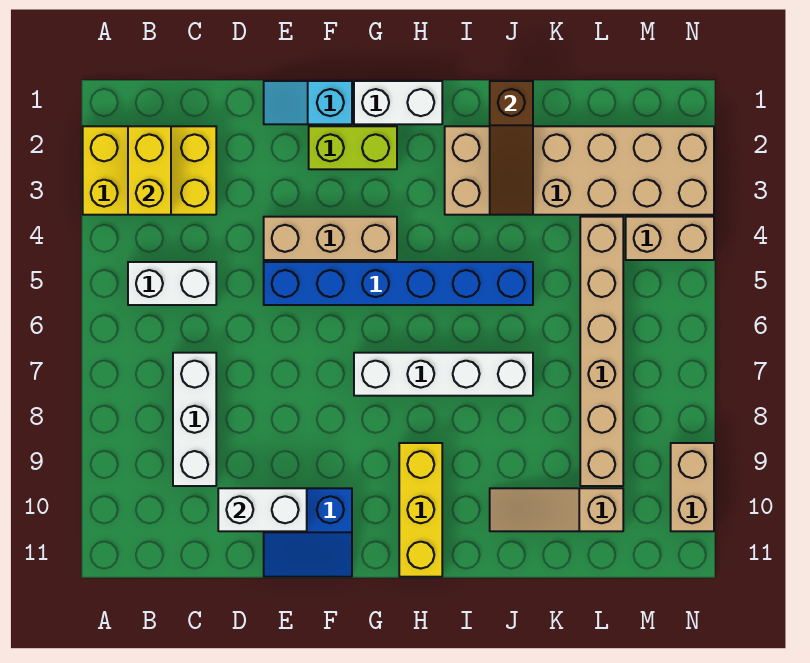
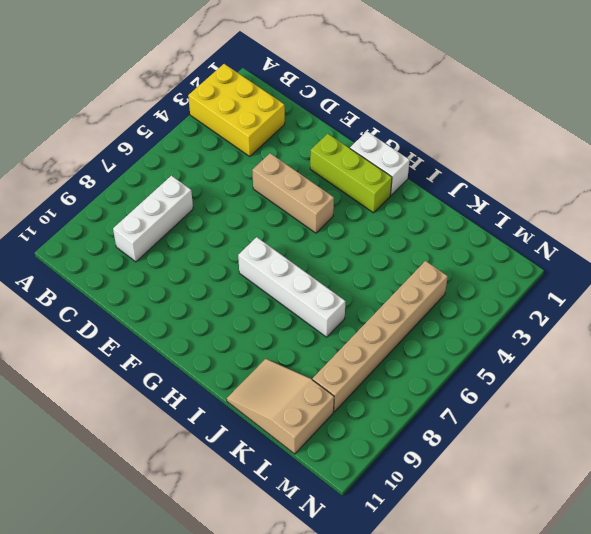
lime 1x3 brick [310,134,392,213] -> lime 1x2 brick [309,126,397,169]
tan 2x3 slope [227,359,334,454] -> tan 1x3 slope [490,488,623,531]
none -> white 1x2 brick [128,262,216,305]
none -> cyan 1x2 slope [264,81,352,124]
none -> blue 1x6 brick [264,262,533,305]

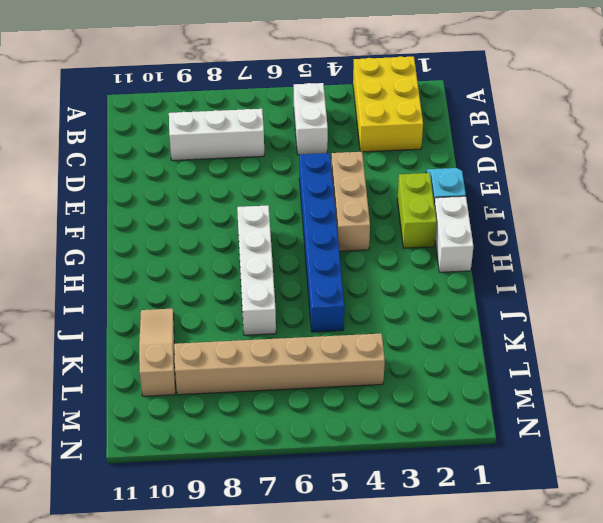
none -> blue 2x2 slope [264,488,352,577]
none -> yellow 1x3 brick [399,443,442,577]
none -> tan 2x6 brick [445,126,714,215]

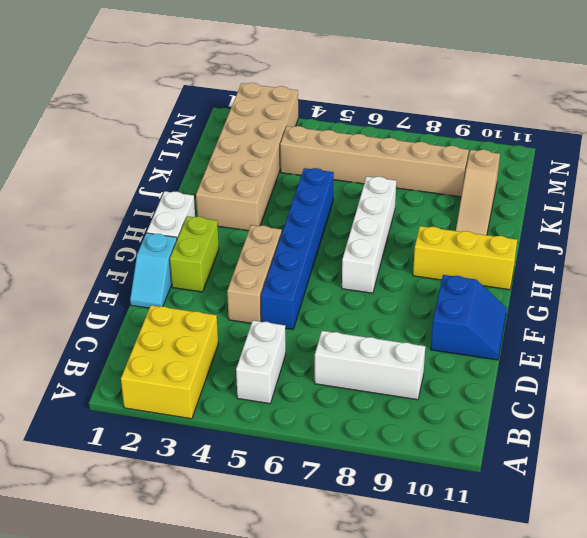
none -> tan 1x2 brick [626,217,714,260]
none -> tan 1x2 brick [671,443,714,531]
none -> yellow 1x2 brick [128,126,171,215]

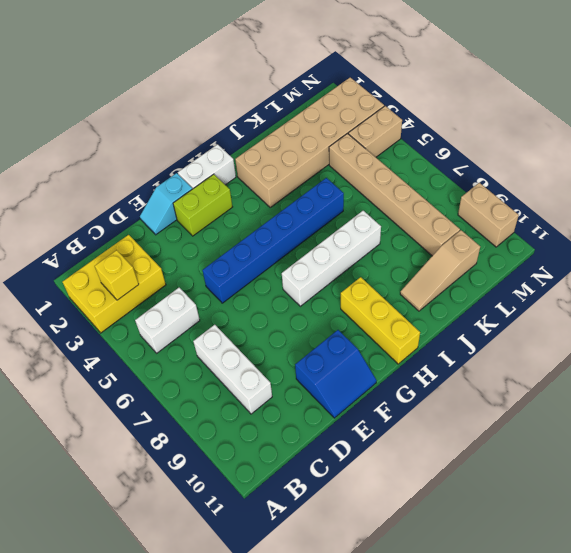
yellow 1x1 brick [95,250,139,300] -> yellow 1x2 brick [128,126,171,215]
none -> tan 1x3 brick [264,217,397,260]
none -> white 1x2 brick [218,488,307,531]
none -> brown 1x3 slope [490,81,533,215]

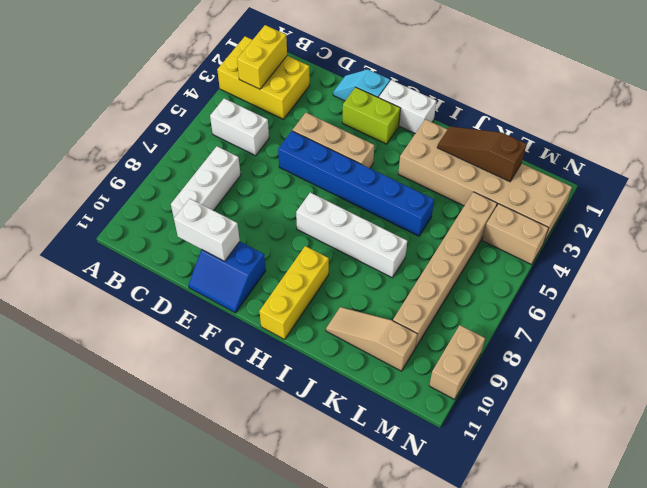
brown 1x3 slope [437,126,527,182] -> brown 1x3 slope turned to [490,81,533,215]

